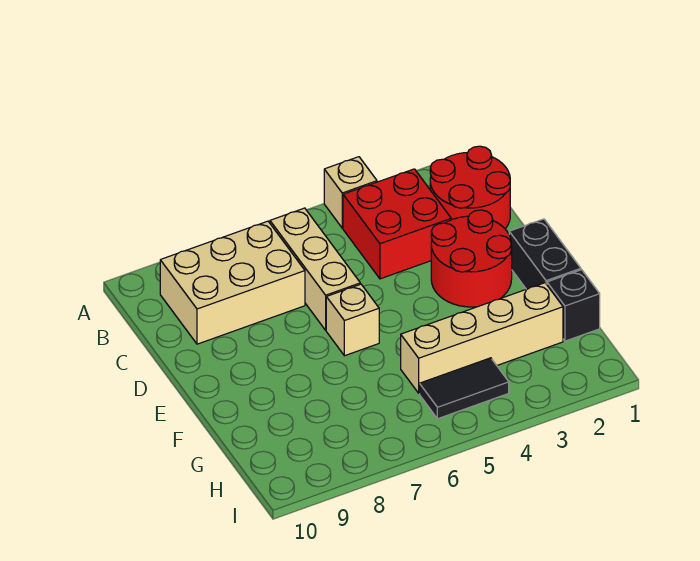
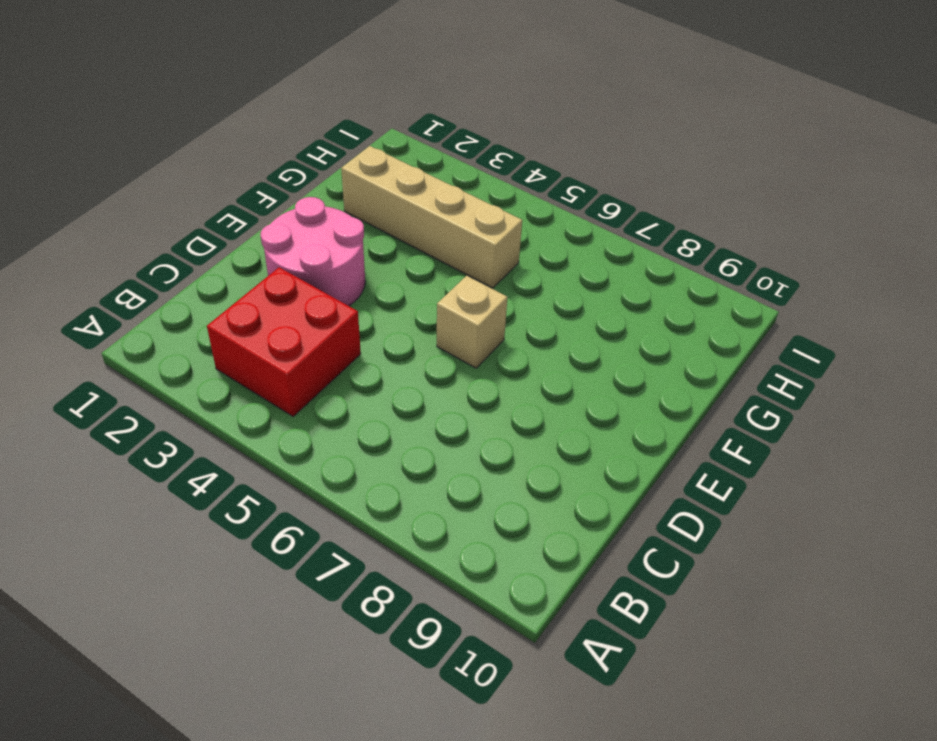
pink 2x2 round brick [261,197,365,306] -> red 2x2 round brick [431,210,512,307]
none -> tan 1x1 brick [324,157,377,228]
none -> red 2x2 round brick [430,146,510,229]

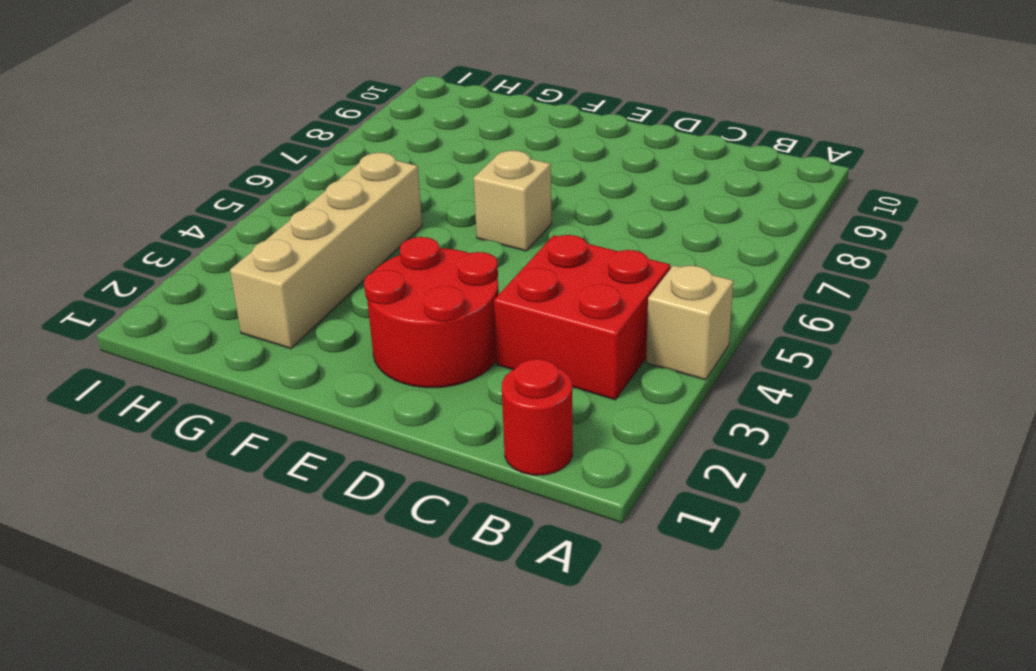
red 1x1 round brick [502,359,573,475] -> red 2x2 round brick [430,146,510,229]
none -> tan 1x3 brick [270,208,360,330]
none -> tan 2x3 brick [160,221,305,344]

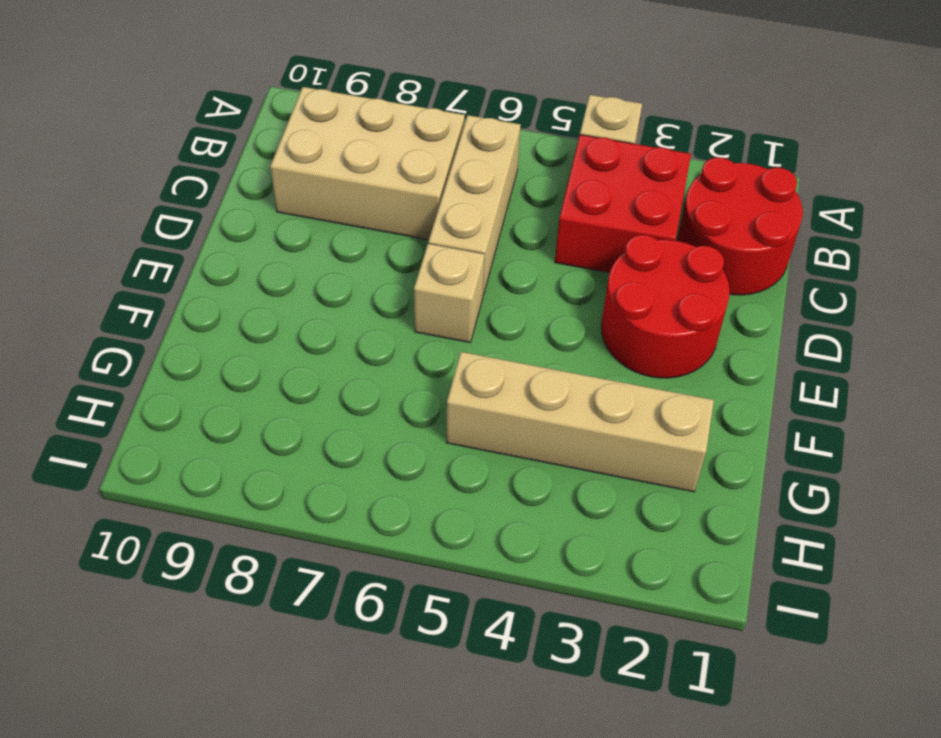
none -> black 1x2 brick [509,219,581,289]
none -> black 1x1 brick [547,270,600,341]

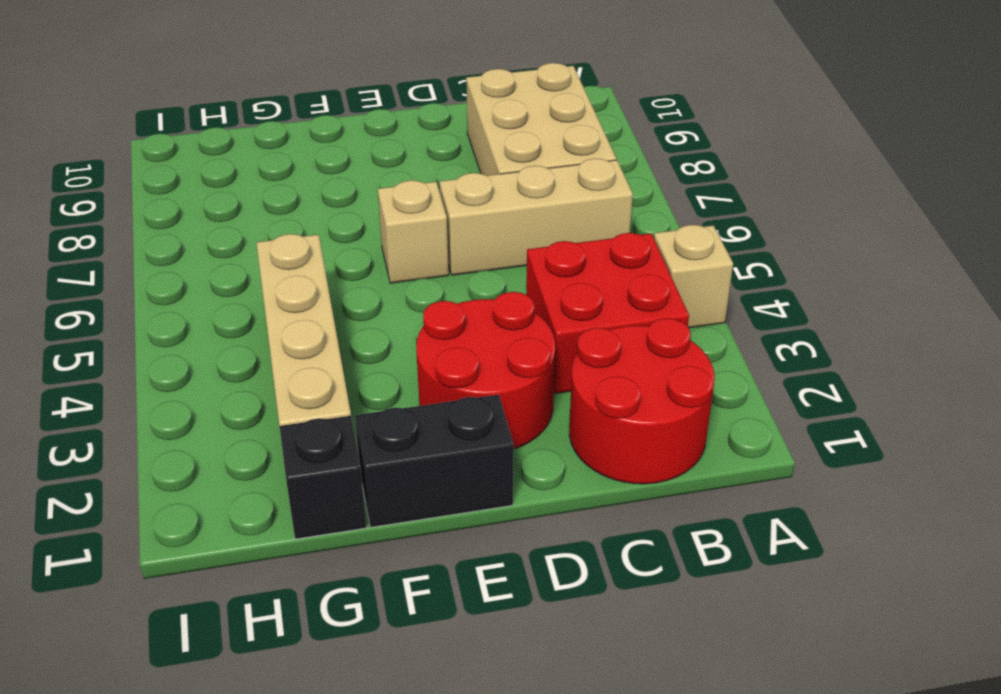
none -> black 1x2 tile [420,358,509,419]

